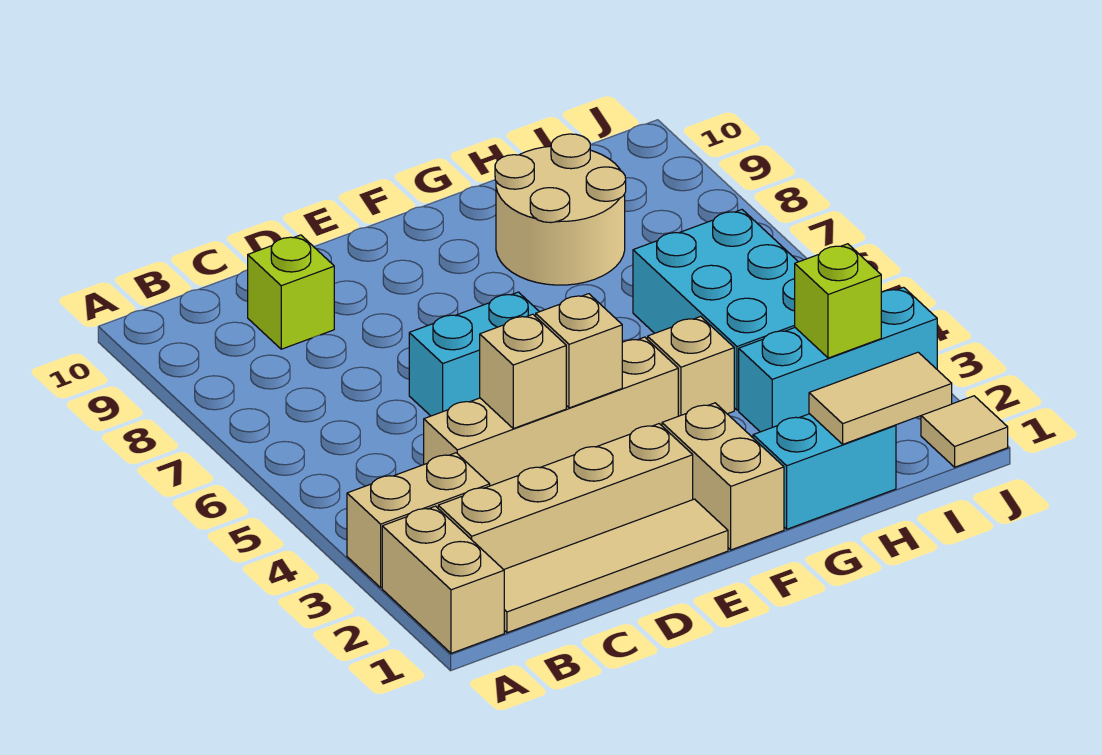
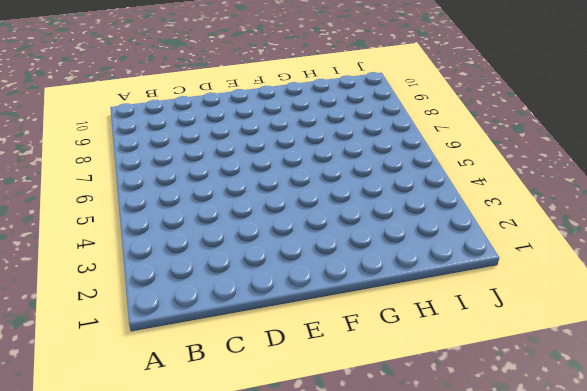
none -> tan 1x2 brick [382,506,504,653]
none -> tan 1x2 brick [347,453,490,587]
none -> tan 1x4 tile [504,499,728,633]

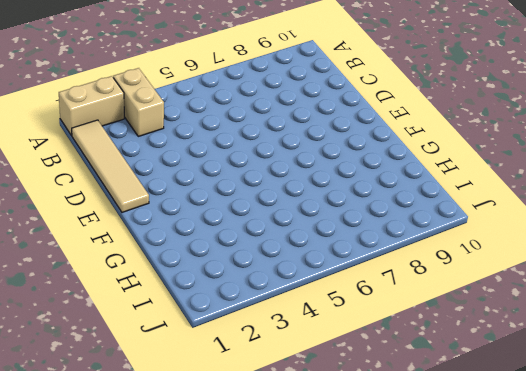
none -> tan 1x4 brick [438,424,693,570]
none -> tan 1x4 brick [424,337,678,486]
none -> lime 1x1 brick [248,235,334,349]

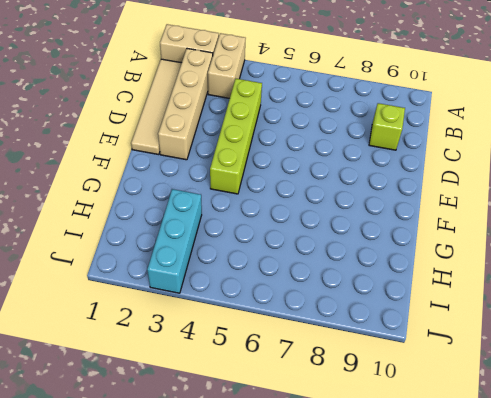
lime 1x4 brick [210,79,262,194] -> tan 1x4 brick [424,337,678,486]
none -> cyan 1x2 brick [409,292,539,416]
none -> tan 1x2 brick [662,403,784,550]
none -> cyan 1x2 brick [753,414,896,529]

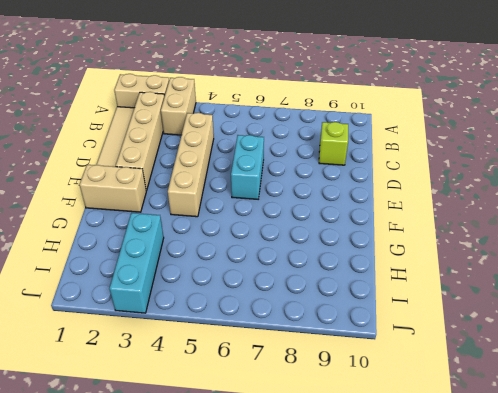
none -> cyan 1x2 brick [753,414,896,529]
none -> tan 1x1 brick [648,316,734,416]
none -> tan 2x2 round brick [495,134,626,285]

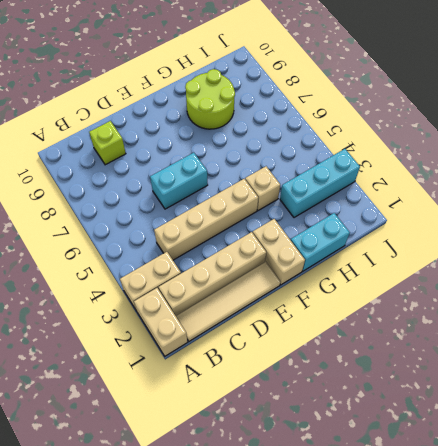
lime 2x2 round brick [185,69,235,129] -> tan 2x2 round brick [495,134,626,285]
none -> cyan 2x3 brick [633,210,798,410]
none -> tan 1x1 tile [921,396,1008,467]
none -> tan 1x1 brick [480,314,566,429]

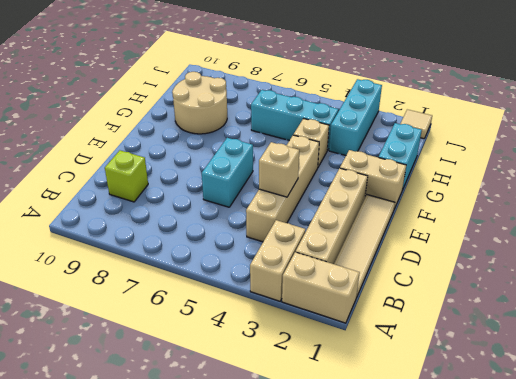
cyan 1x3 brick [251,90,339,150] -> cyan 2x3 brick [633,210,798,410]
none -> tan 1x1 brick [536,294,622,408]
none -> tan 1x2 tile [809,352,952,444]
none -> lime 1x1 brick [795,244,881,358]

